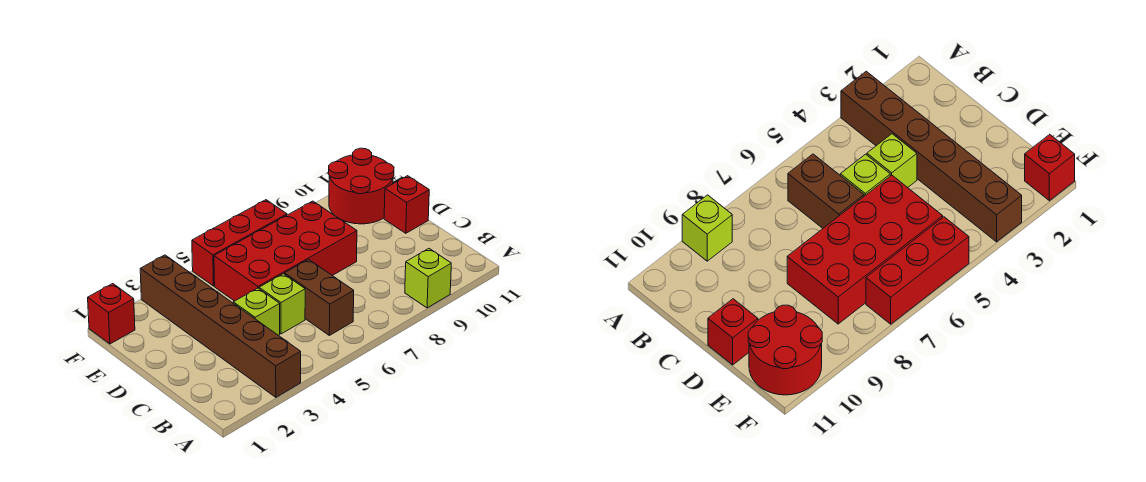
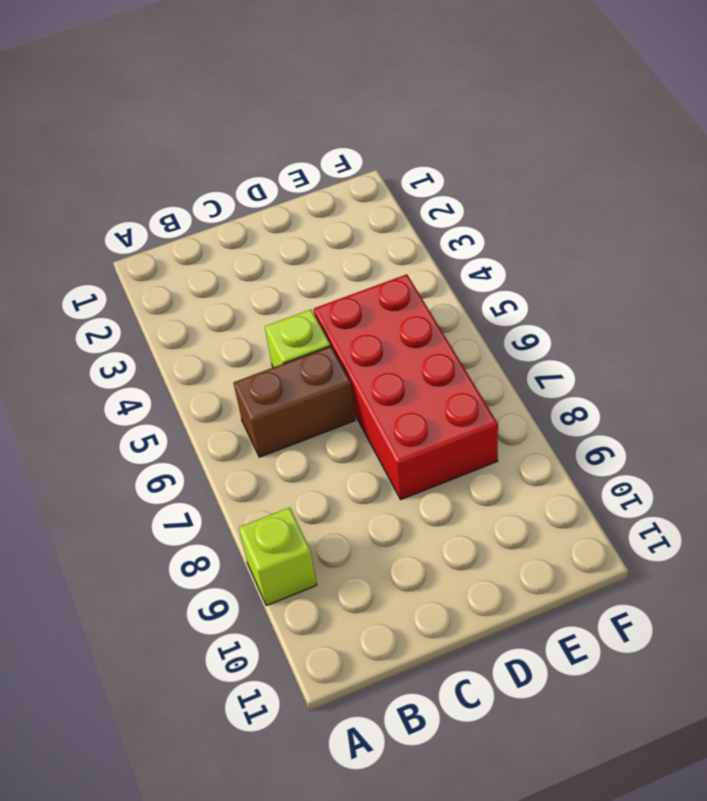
none -> brown 1x6 brick [140,255,301,397]
none -> lime 1x1 brick [233,288,280,336]

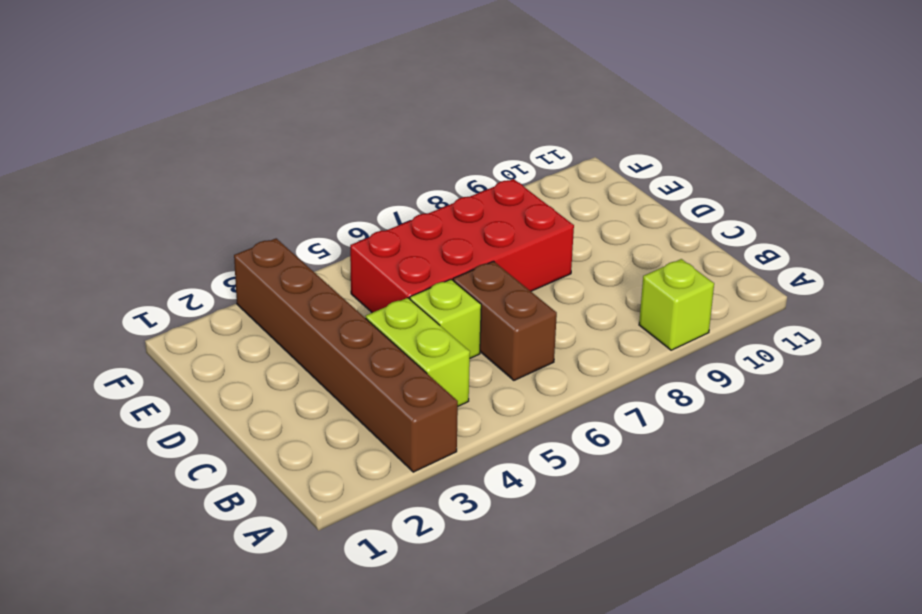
lime 1x2 brick [366,298,470,406] -> lime 1x1 brick [233,288,280,336]
none -> red 1x1 brick [384,176,429,233]
none -> red 2x2 round brick [328,148,394,224]

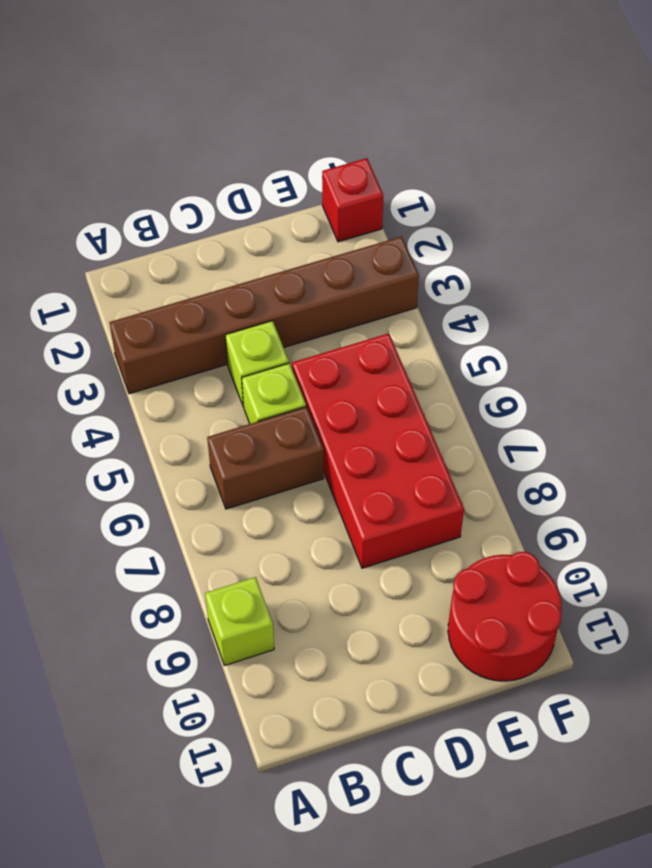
none -> red 1x1 brick [384,176,429,233]
none -> red 1x3 brick [192,200,287,286]

